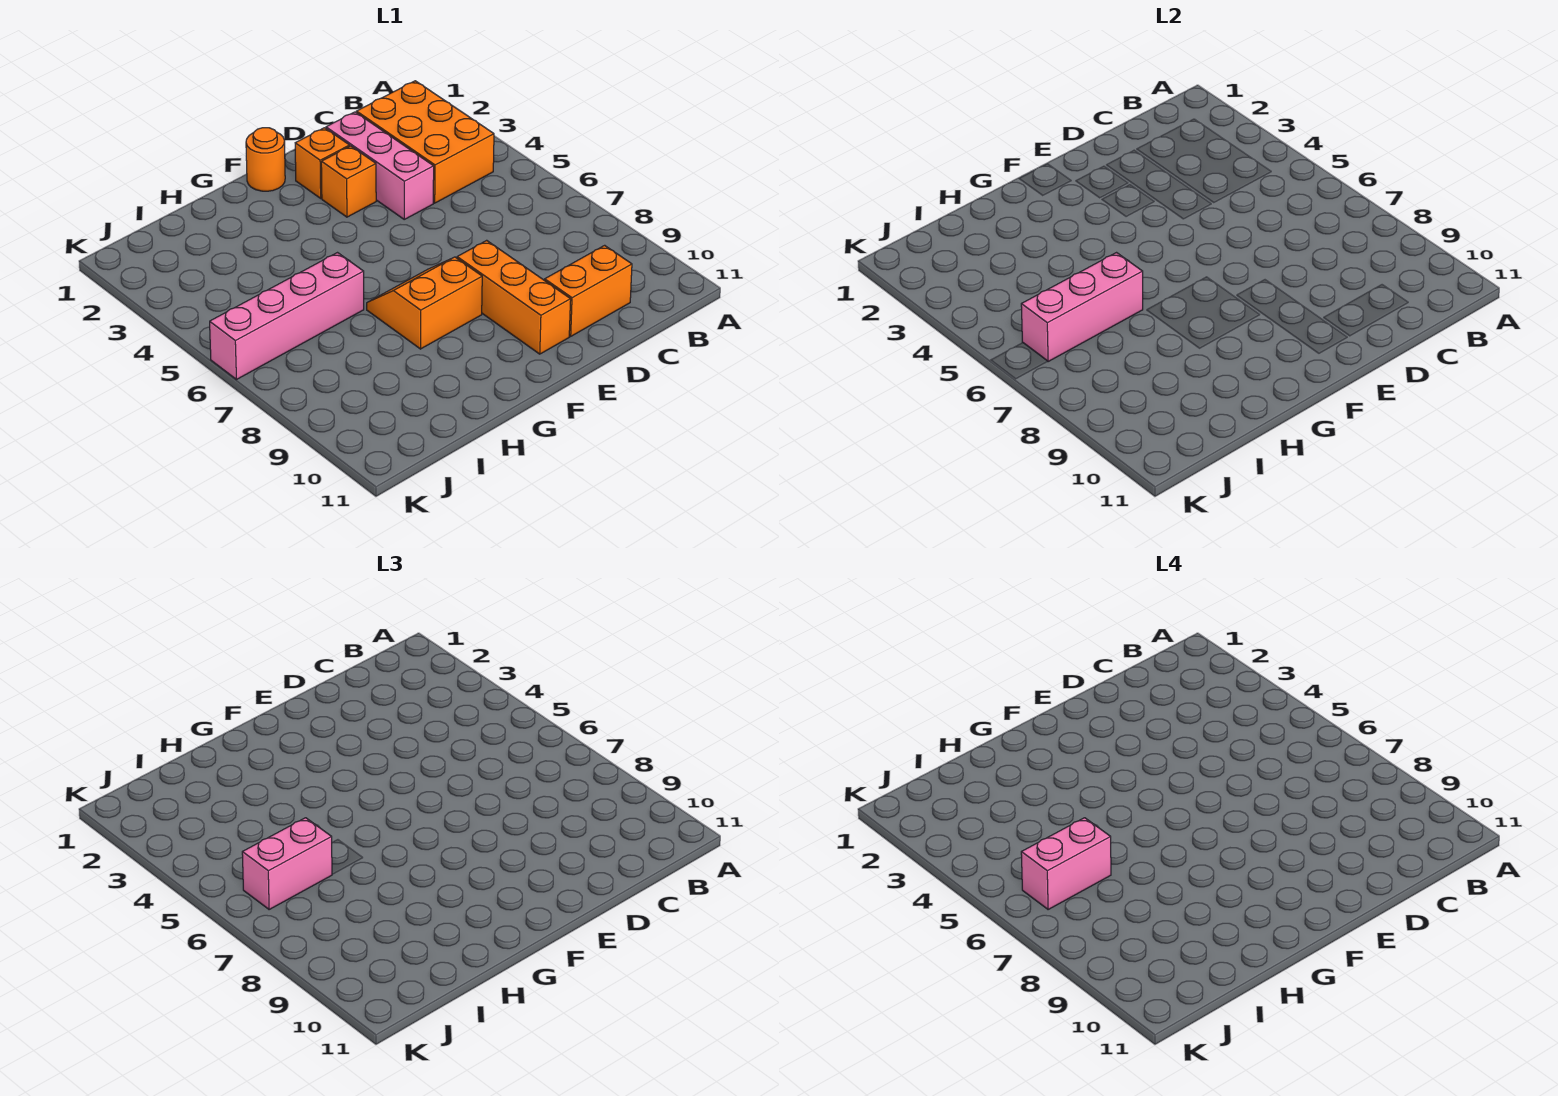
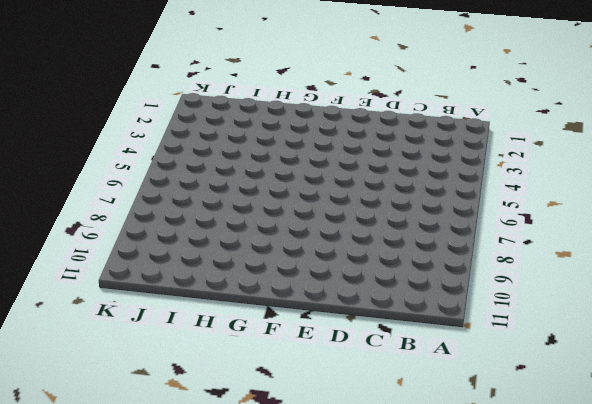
none -> orange 2x3 brick [356,81,494,203]
none -> orange 1x2 brick [545,245,632,336]
none -> pink 1x3 brick [326,112,434,219]

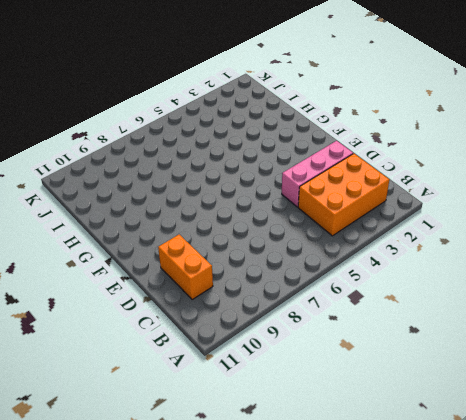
none -> orange 1x1 brick [295,128,350,198]
none -> orange 1x1 brick [321,146,376,217]
none -> orange 1x3 brick [457,240,571,354]

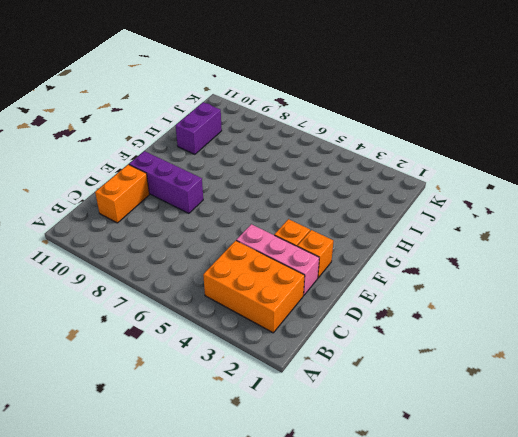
purple 1x3 brick [129,151,203,213] -> orange 1x3 brick [457,240,571,354]
purple 1x2 brick [176,102,222,154] -> none
none -> orange 1x1 round brick [246,128,285,191]
none -> orange 2x2 slope [367,257,482,349]
none -> pink 1x4 brick [210,253,364,379]

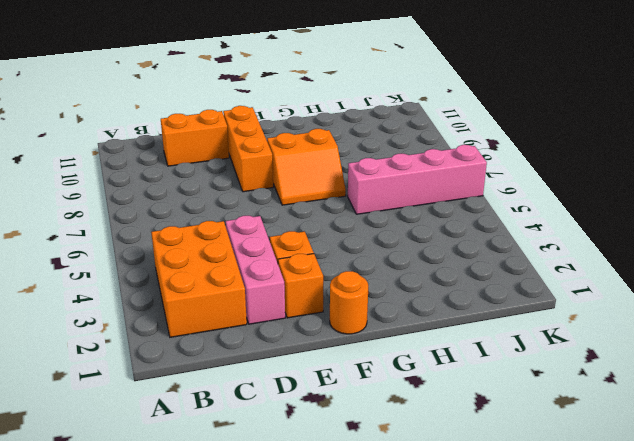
none -> pink 1x3 brick [1021,253,1143,361]
none -> pink 1x2 brick [242,818,332,909]
none -> pink 1x2 brick [1021,818,1111,909]

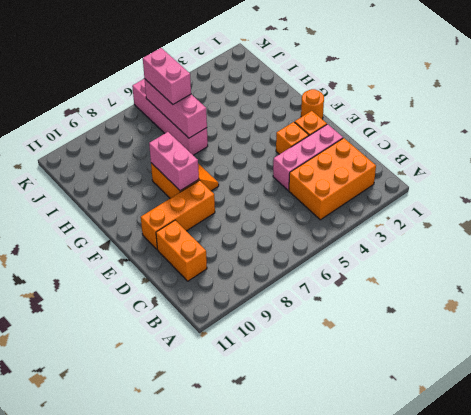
pink 1x2 brick [149,132,199,191] -> pink 1x2 brick moved to [1021,818,1111,909]

